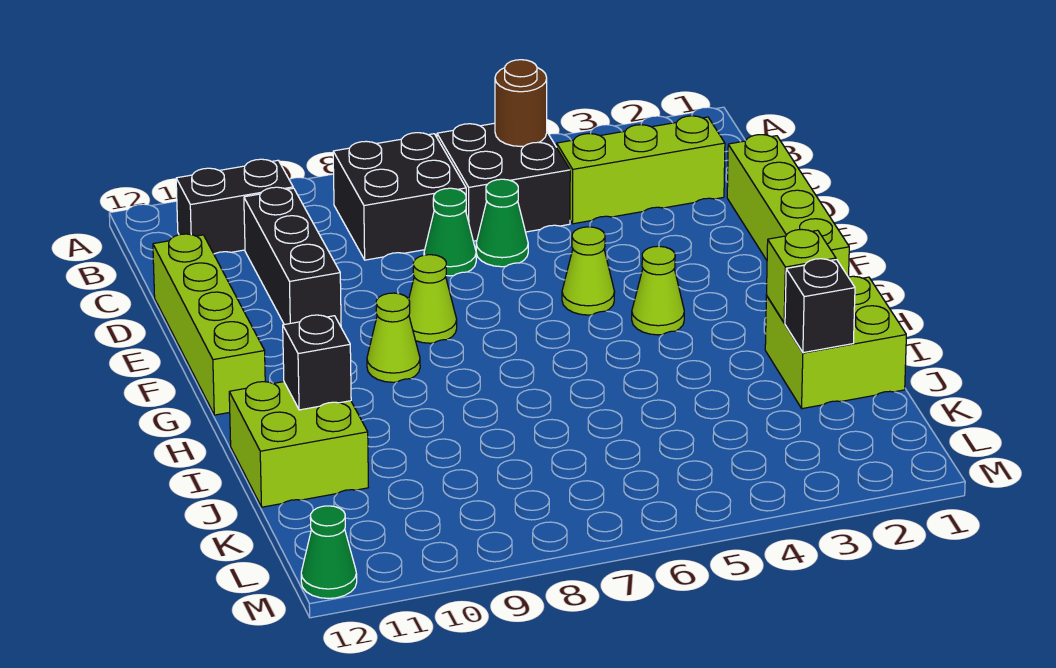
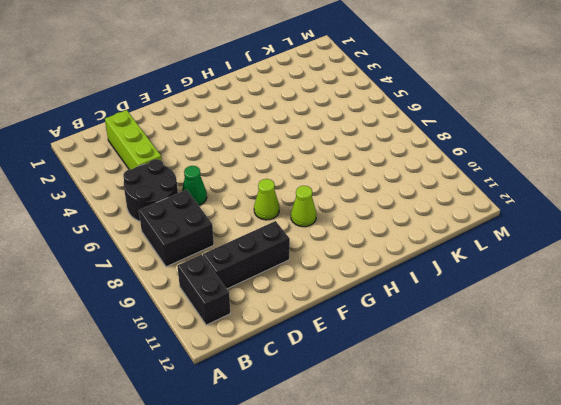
black 2x2 round brick [123,159,178,221] -> black 2x2 brick [437,123,570,241]
none -> lime 1x4 brick [727,135,849,277]
none -> green 1x1 cone [424,188,476,276]
none -> lime 1x4 brick [153,234,265,415]

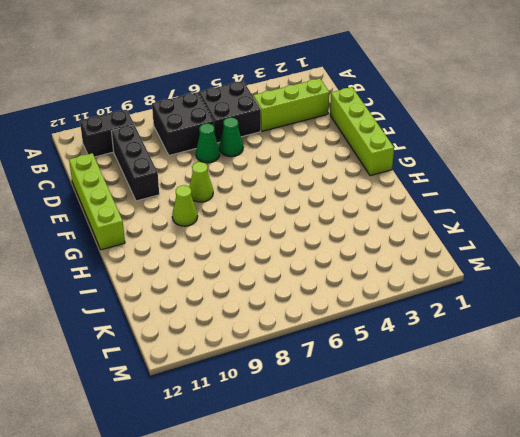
none -> lime 1x1 cone [562,227,615,315]
none -> lime 1x1 cone [632,246,684,335]
none -> lime 2x2 brick [765,276,906,409]

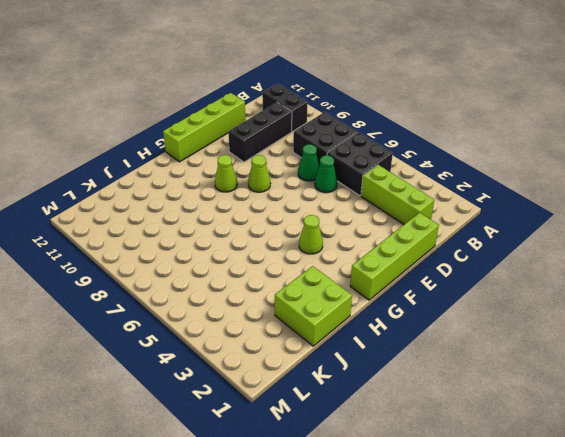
none -> lime 1x1 cone [562,227,615,315]
none -> lime 2x2 brick [229,382,368,507]
none -> green 1x1 cone [301,506,357,599]

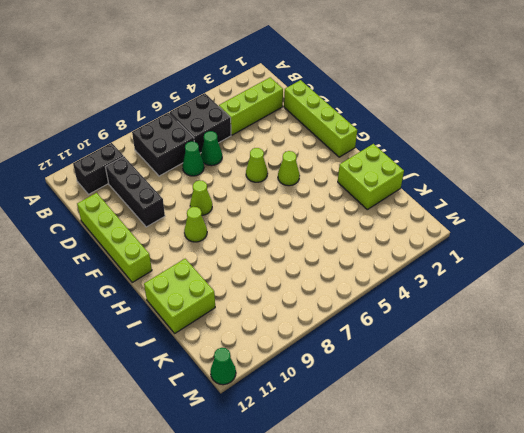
none -> brown 1x1 round brick [495,60,547,146]
none -> lime 1x1 brick [766,230,836,323]
none -> black 1x1 brick [283,315,351,410]

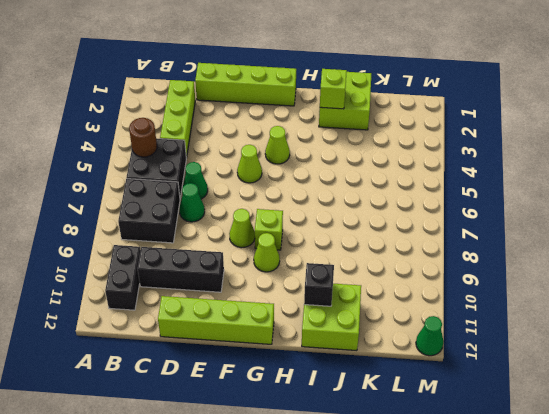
lime 1x1 brick [255,209,283,250] -> none
none -> black 1x1 brick [785,259,855,353]

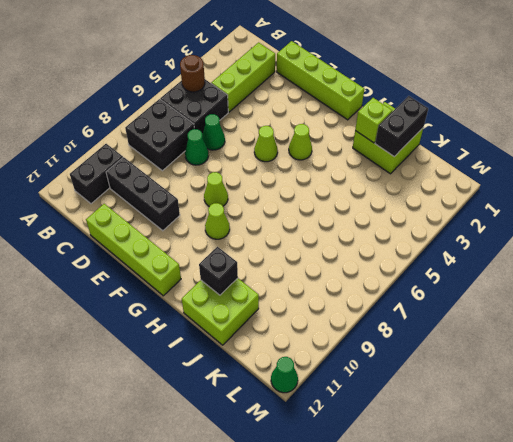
black 1x2 brick [375,96,428,157] -> black 1x1 brick [785,259,855,353]

